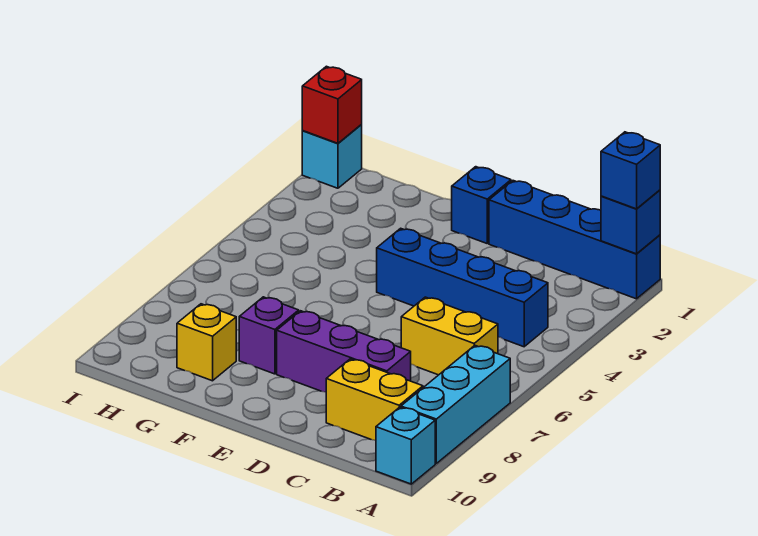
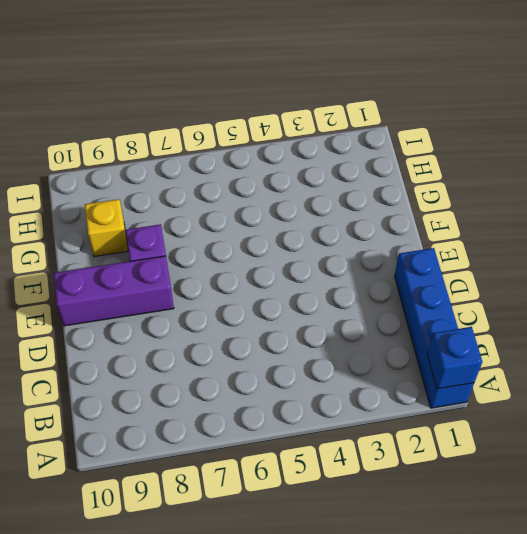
purple 1x3 brick [54,256,174,326] -> purple 1x3 brick turned to [277,311,411,392]
none -> cyan 1x3 brick [401,345,510,463]
none -> cyan 1x1 brick [376,407,435,484]
none -> blue 1x4 brick [377,228,548,347]

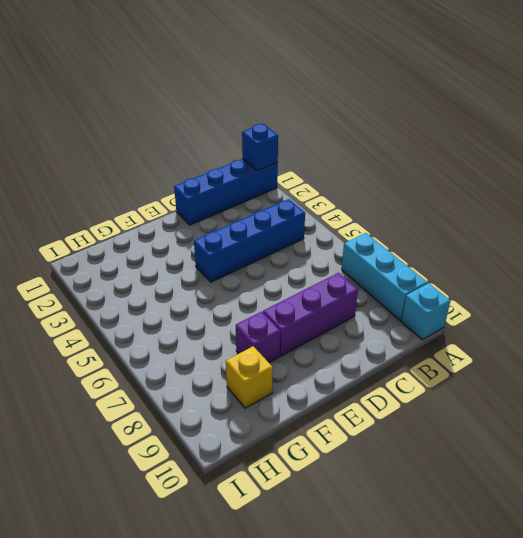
none -> yellow 1x2 brick [401,297,498,375]
none -> yellow 1x2 brick [326,359,423,440]
none -> blue 1x1 brick [452,167,511,243]

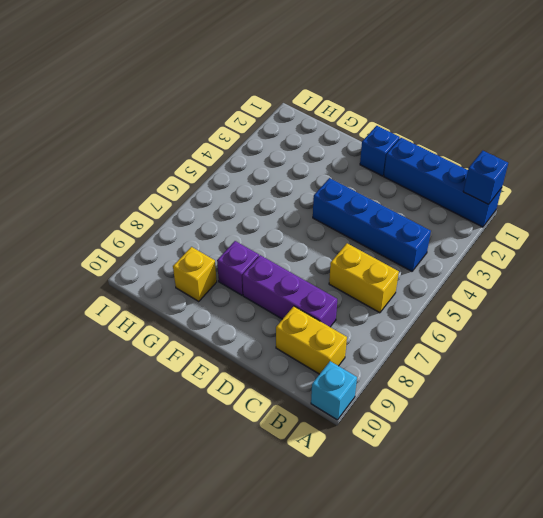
none -> cyan 1x3 brick [401,345,510,463]
none -> cyan 1x1 brick [302,125,362,188]
none -> red 1x1 brick [302,66,362,143]

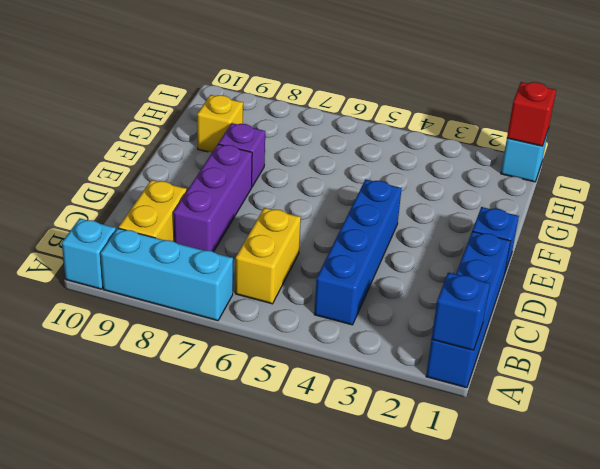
none -> blue 1x1 brick [601,132,660,209]

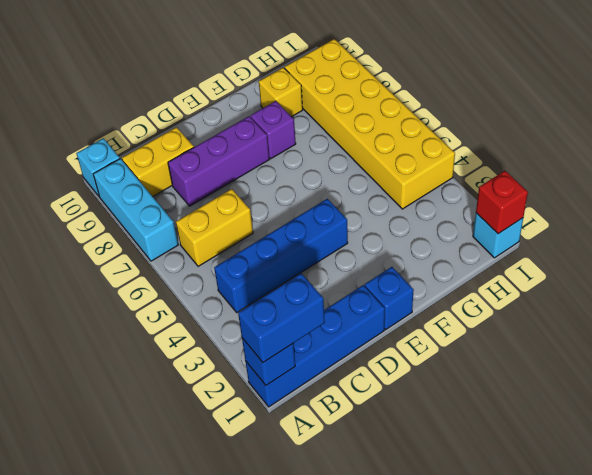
blue 1x2 brick [238,273,325,362] -> blue 1x1 brick [601,132,660,209]
yellow 2x6 brick [285,39,455,209] -> none

